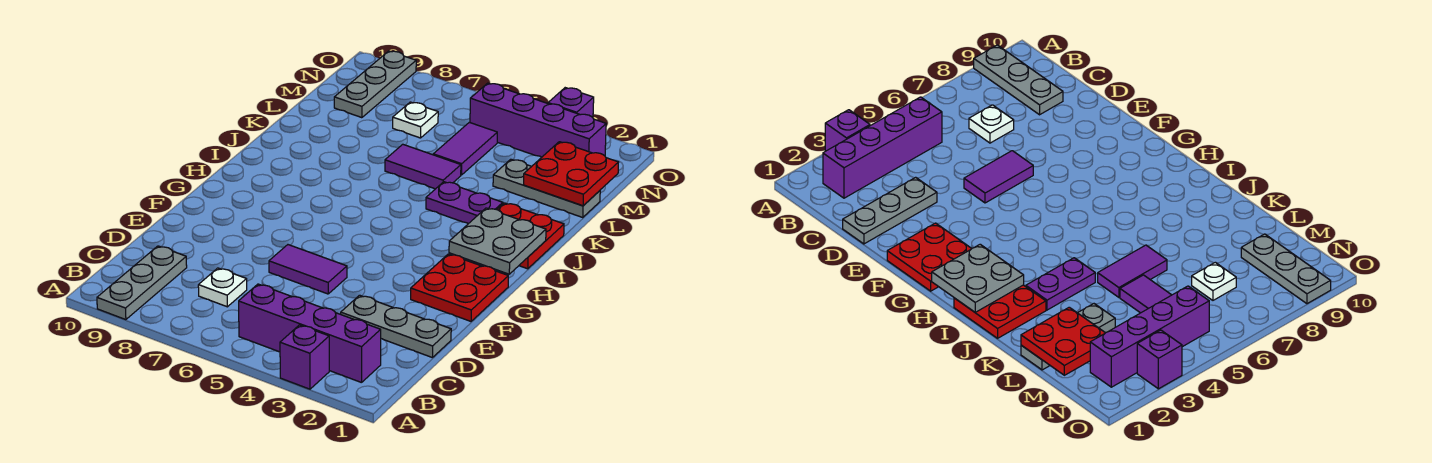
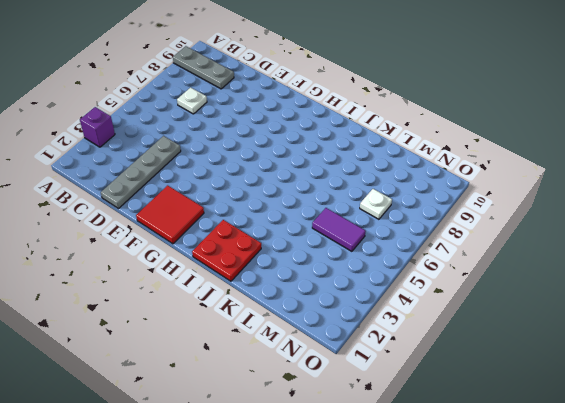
grey 1x4 plate [101,136,181,208] -> grey 1x3 plate [341,295,451,358]
red 2x2 tile [136,185,204,244] -> red 2x2 plate [411,254,508,321]
none -> purple 1x4 brick [239,284,381,383]
none -> purple 1x2 tile [269,245,347,294]
none -> purple 1x2 plate [426,182,503,224]

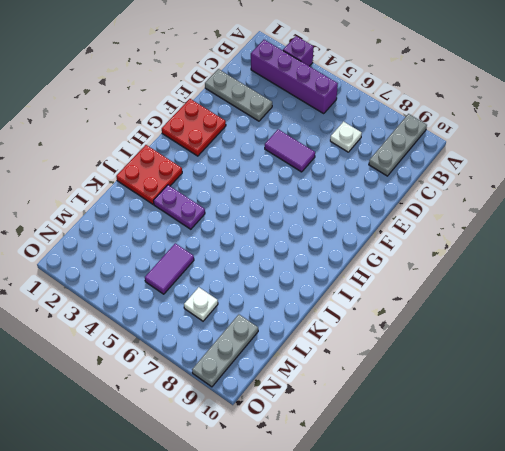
none -> purple 1x2 tile [385,144,461,189]
none -> grey 1x3 plate [493,159,600,217]
none -> purple 1x4 brick [470,83,606,157]

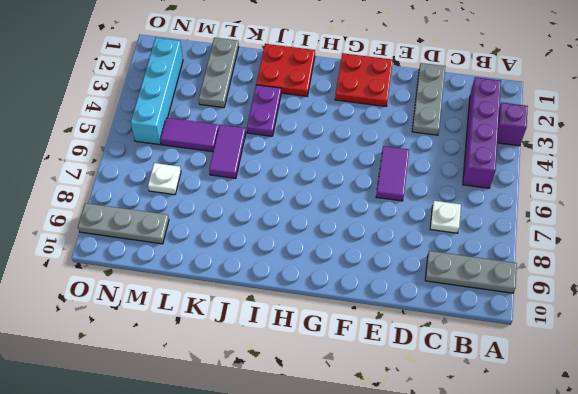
cyan 1x4 brick [131,38,183,145] -> purple 1x4 brick [470,83,606,157]
none -> purple 1x1 brick [548,88,594,117]
none -> grey 2x2 plate [449,208,546,274]
none -> red 2x2 plate [524,142,619,206]

